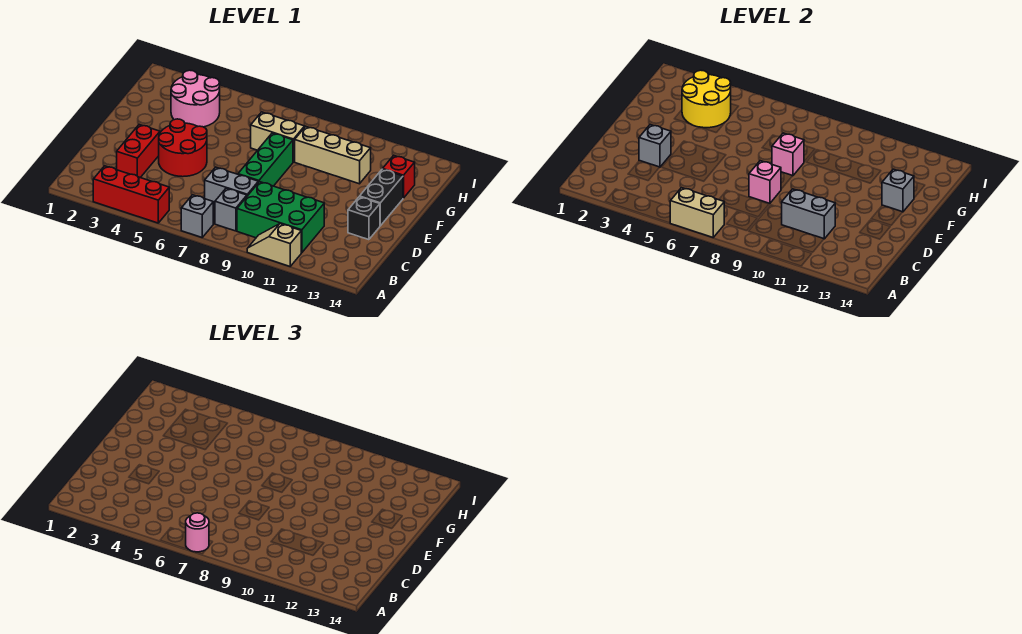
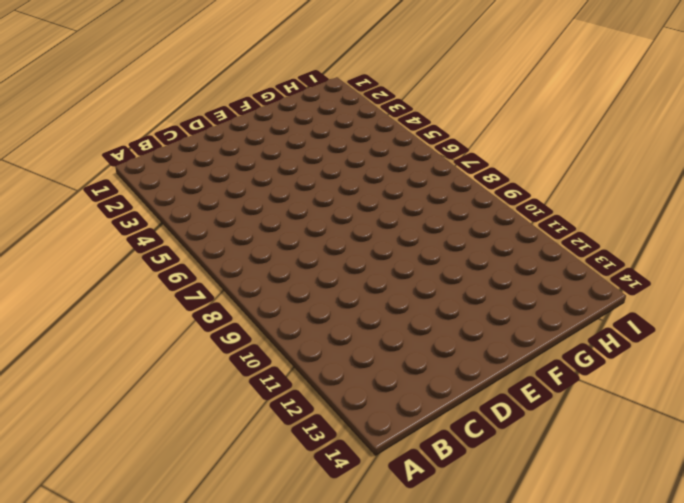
none -> red 1x3 brick [93,166,169,223]
none -> grey 1x1 brick [181,195,214,237]
none -> tan 1x2 slope [247,224,301,267]

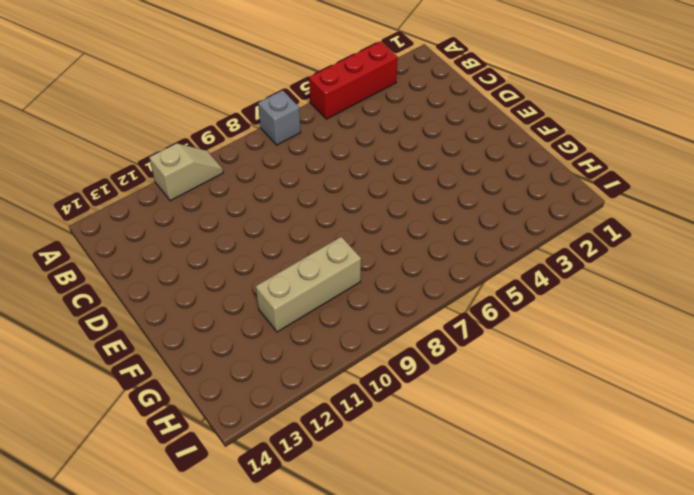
none -> grey 1x1 brick [215,188,247,231]
none -> green 2x3 brick [237,182,324,253]
none -> red 1x2 brick [117,125,160,178]

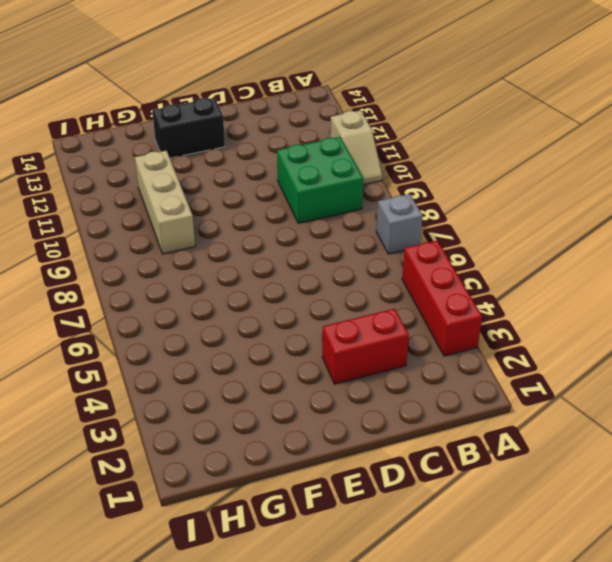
green 2x2 brick [277,137,363,223] -> green 2x3 brick [237,182,324,253]
none -> grey 1x1 brick [215,188,247,231]
none -> grey 1x2 brick [205,167,258,207]
none -> red 2x2 round brick [159,119,207,177]

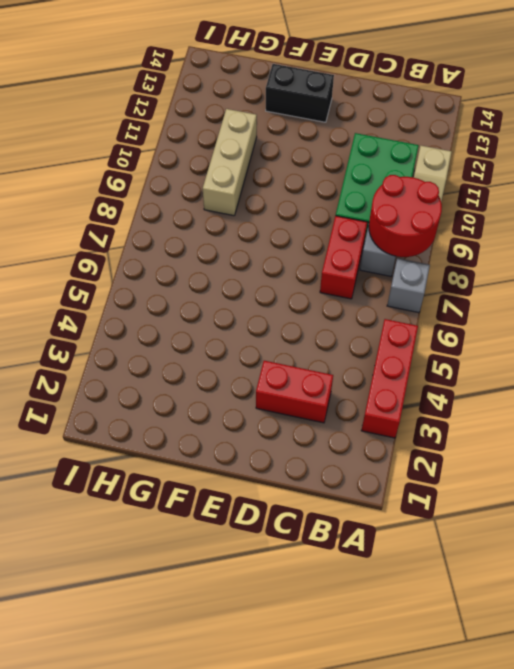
red 2x2 round brick [369,175,442,257] -> red 2x2 round brick moved to [159,119,207,177]
red 1x2 brick [320,216,367,299] -> grey 1x2 brick [205,167,258,207]
none -> green 1x3 brick [238,133,293,186]
none -> black 1x1 brick [348,197,380,240]
none -> pink 2x2 round brick [171,70,220,127]

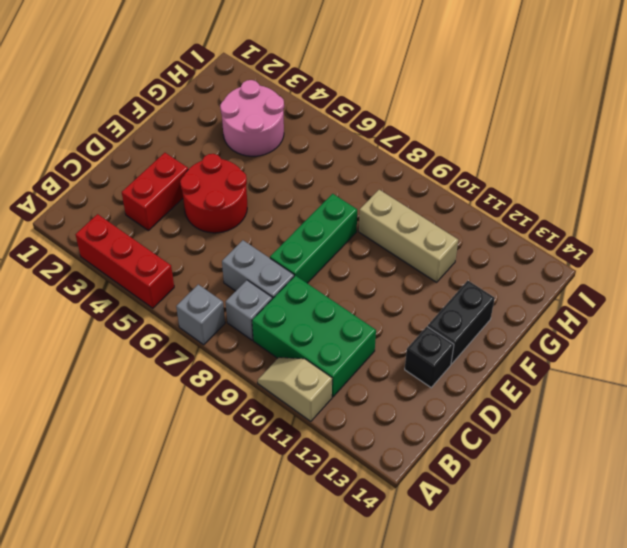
none -> tan 1x2 brick [251,112,305,162]
none -> red 1x1 brick [383,155,415,198]
none -> tan 1x2 brick [670,188,724,237]

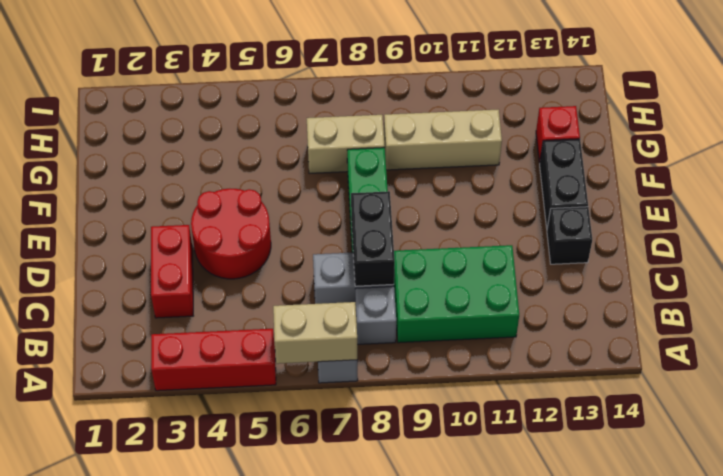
black 1x2 brick [351,191,395,286] -> pink 1x1 brick [749,161,781,203]
none -> tan 1x2 slope [247,224,301,267]
none -> pink 2x2 round brick [171,70,220,127]
none -> grey 1x2 brick [782,189,835,239]

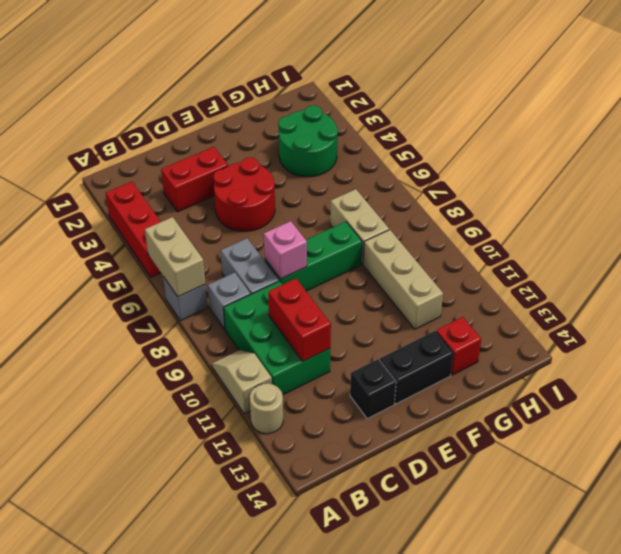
tan 1x1 round brick [250,383,283,434] -> none
red 1x2 brick [268,279,331,361] -> grey 1x2 brick [782,189,835,239]
green 2x2 round brick [278,105,338,177] -> pink 2x2 round brick [171,70,220,127]
none -> grey 1x1 brick [639,125,671,167]
none -> pink 1x1 brick [772,133,804,176]
none -> grey 1x1 brick [882,169,914,212]

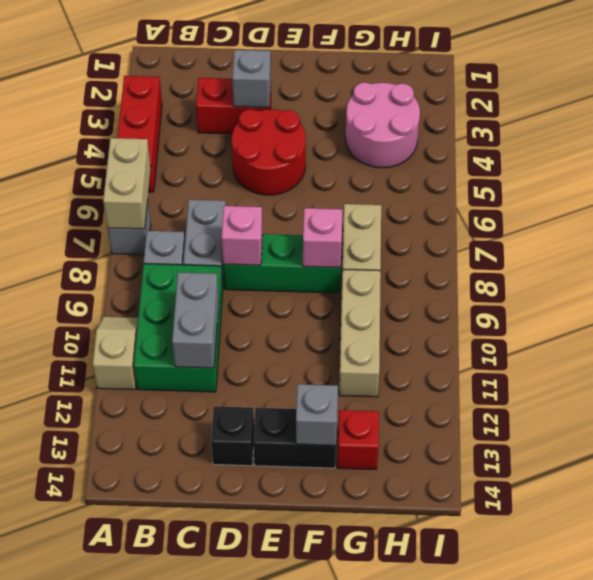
none -> yellow 2x2 round brick [682,70,731,128]
none -> pink 1x1 round brick [186,513,209,552]

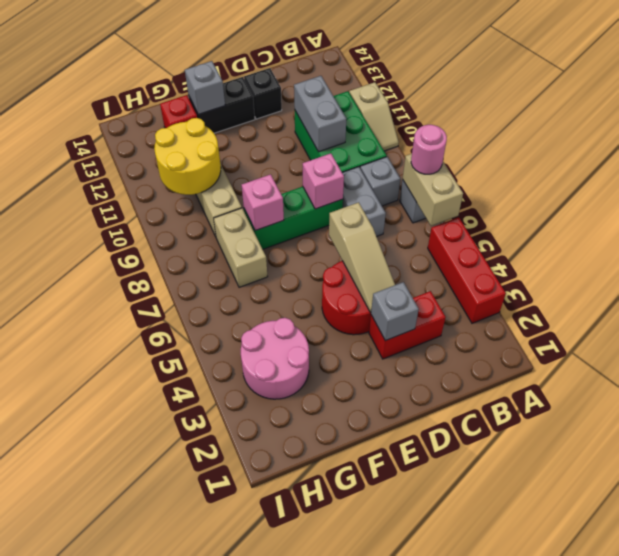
tan 1x3 slope [329,202,395,313] -> none
yellow 2x2 round brick [154,118,221,195] -> yellow 2x2 round brick moved to [682,70,731,128]

